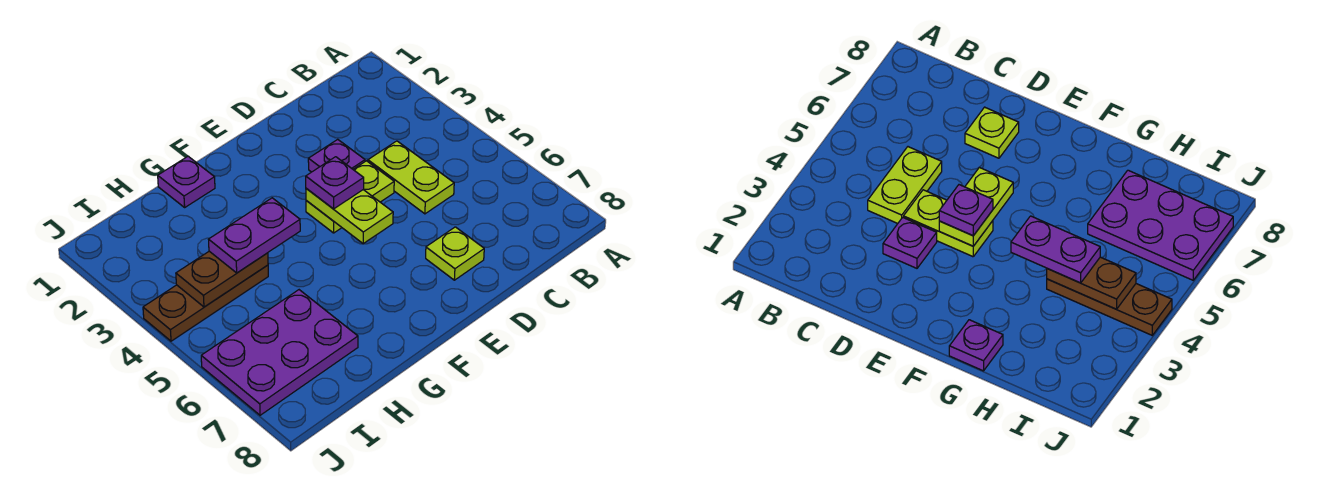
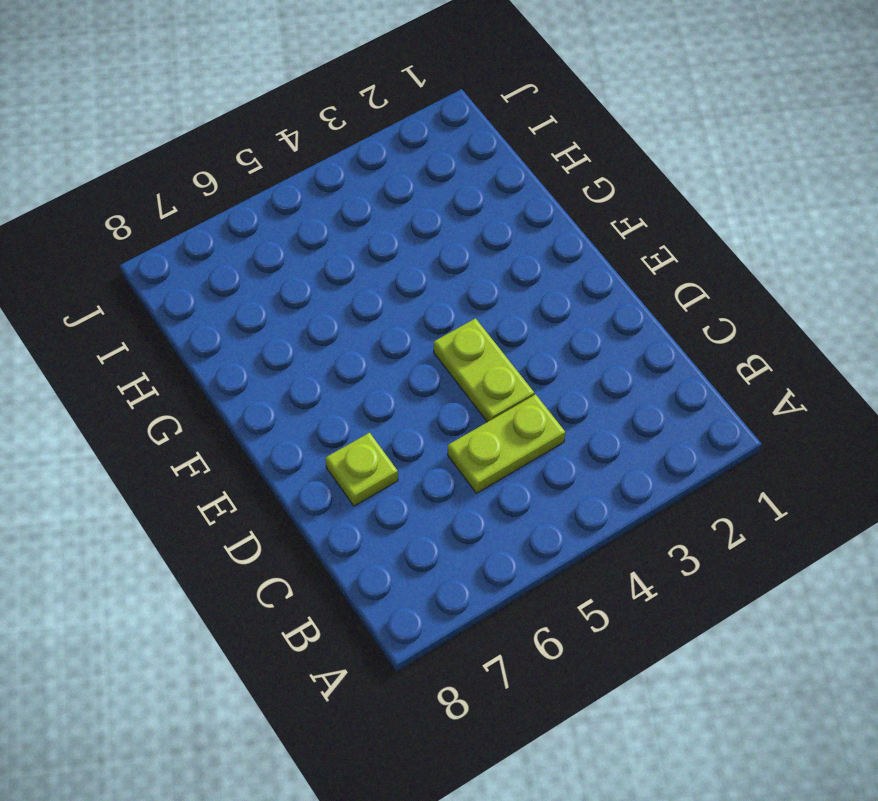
none -> purple 1x1 plate [308,139,365,172]
none -> purple 1x1 plate [158,156,215,207]

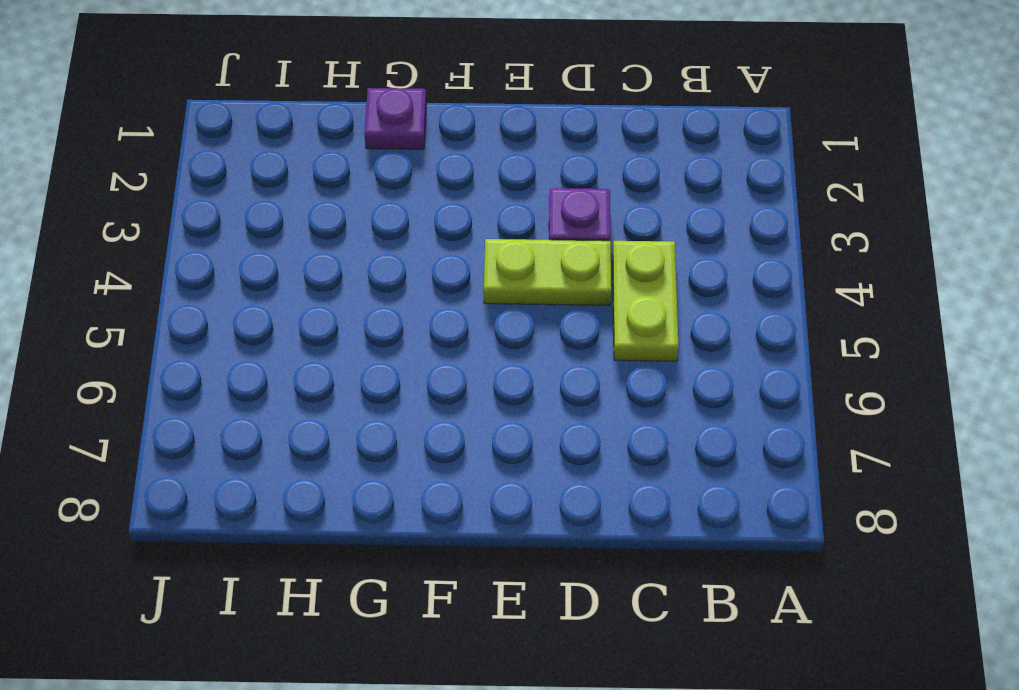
none -> lime 1x1 plate [426,227,484,280]
none -> brown 1x3 plate [143,265,268,341]

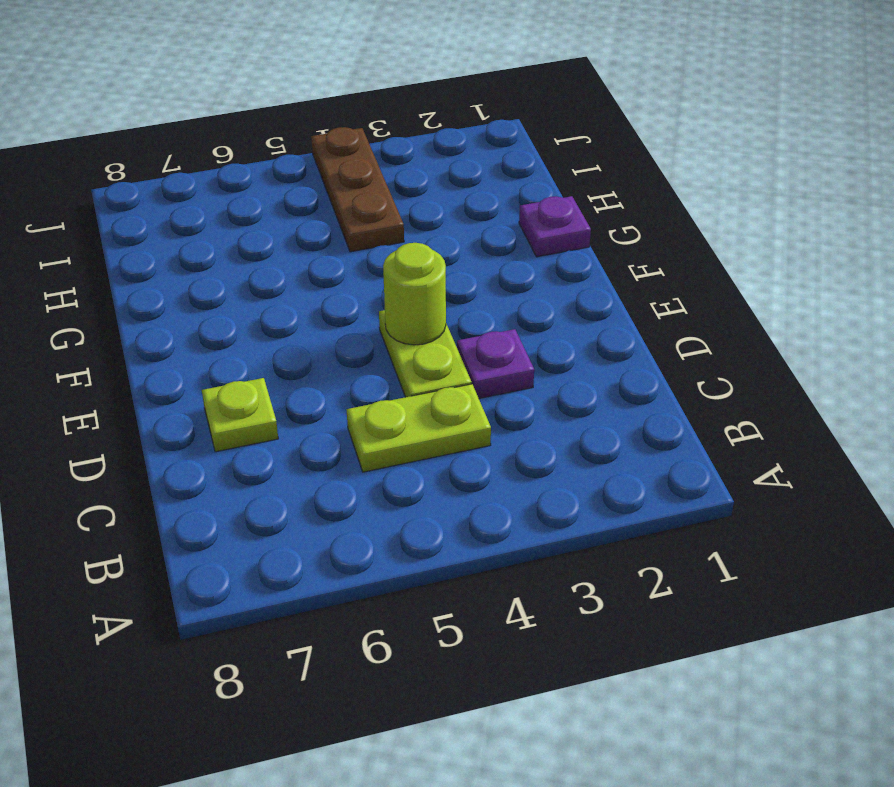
lime 1x1 round brick [383,243,446,345] -> lime 1x2 plate [306,188,393,244]
none -> purple 2x3 plate [201,290,358,415]
none -> brown 1x2 plate [176,251,268,307]

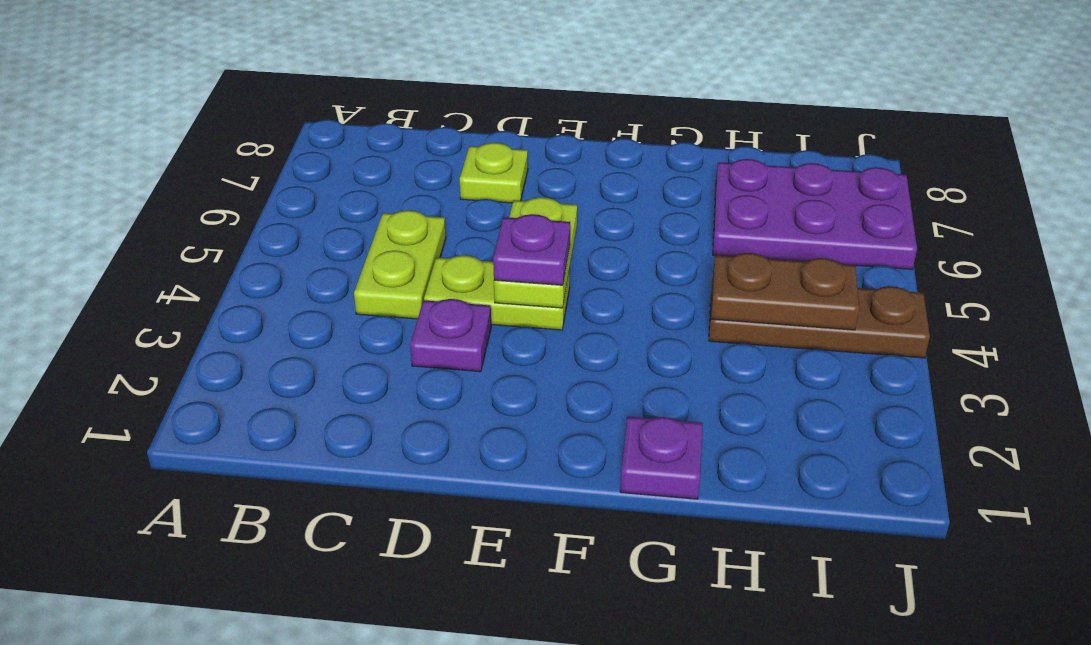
none -> purple 1x2 plate [208,198,300,273]

